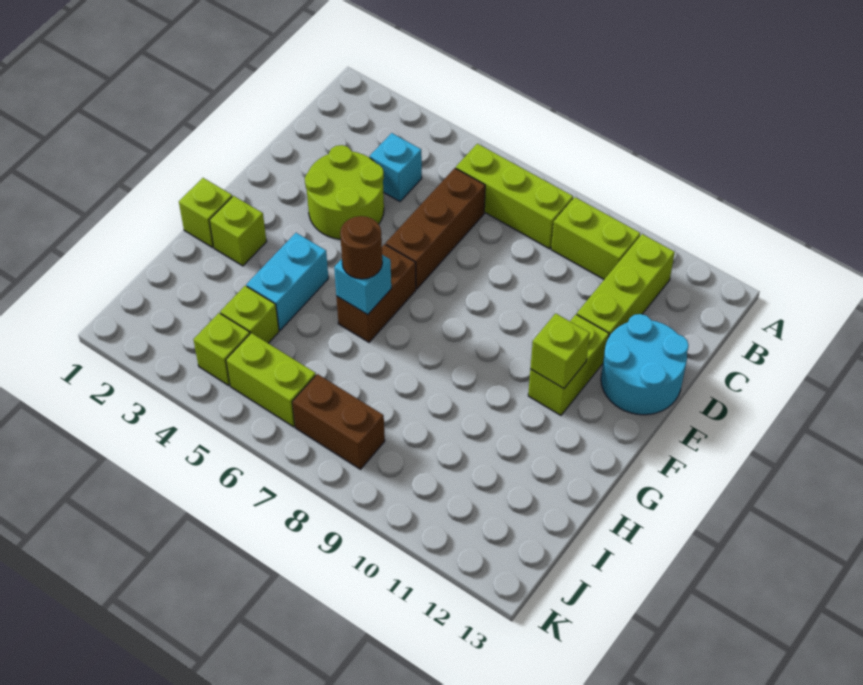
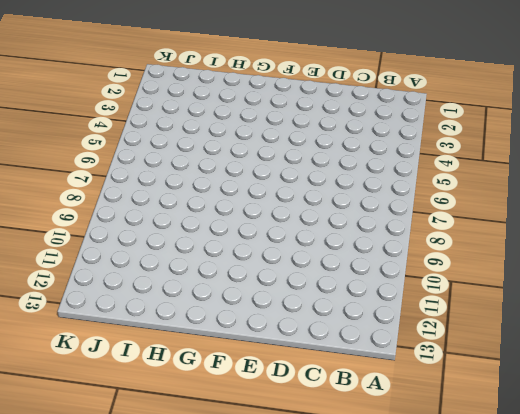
none -> lime 1x3 brick [456,144,573,249]
none -> lime 1x2 brick [551,197,640,279]
none -> lime 1x3 brick [577,234,675,336]

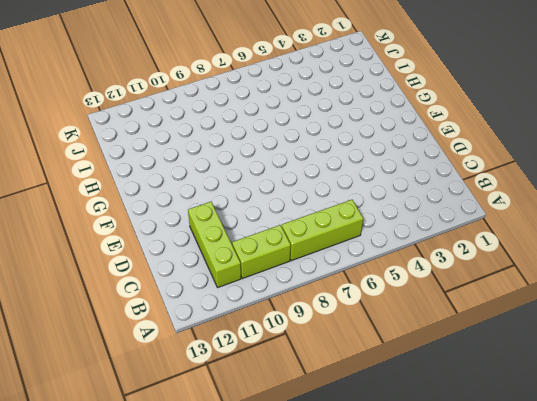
none -> cyan 1x1 brick [370,133,422,202]
none -> brown 1x3 brick [386,168,485,289]
none -> lime 2x2 round brick [305,145,384,239]

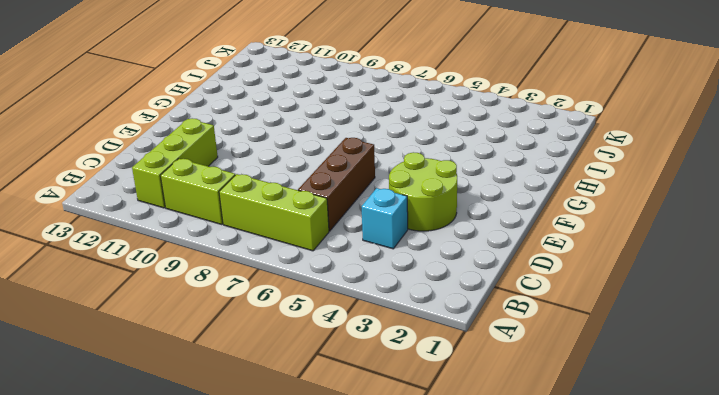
none -> cyan 2x2 round brick [601,314,689,415]
none -> lime 1x2 brick [528,314,609,415]
none -> brown 1x2 brick [336,244,416,342]

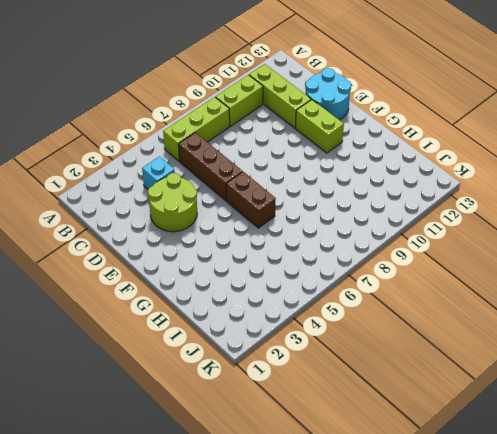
none -> lime 1x1 brick [179,178,232,247]
none -> lime 1x1 brick [209,196,266,266]
none -> cyan 1x2 brick [246,233,328,330]

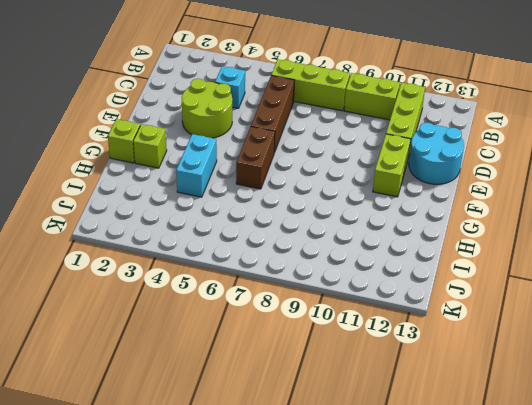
none -> lime 1x1 brick [220,286,279,343]
none -> lime 1x1 brick [193,313,250,385]
none -> lime 1x2 brick [226,333,316,427]

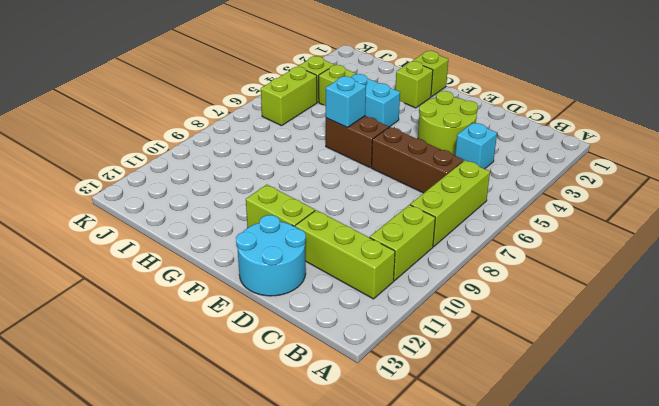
none -> brown 1x2 brick [292,374,385,469]
none -> lime 1x1 brick [530,313,590,389]
none -> brown 1x1 round brick [340,216,382,279]

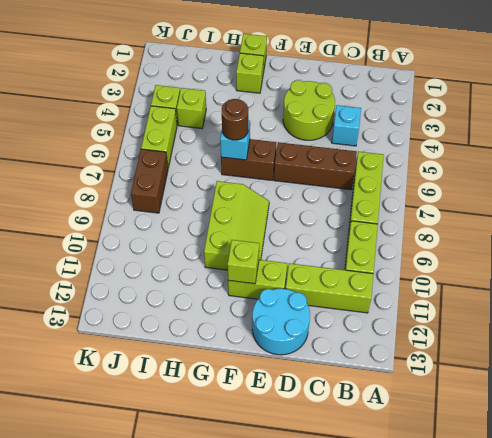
lime 2x3 slope [204,181,269,270] -> none
none -> cyan 1x2 brick [246,233,328,330]

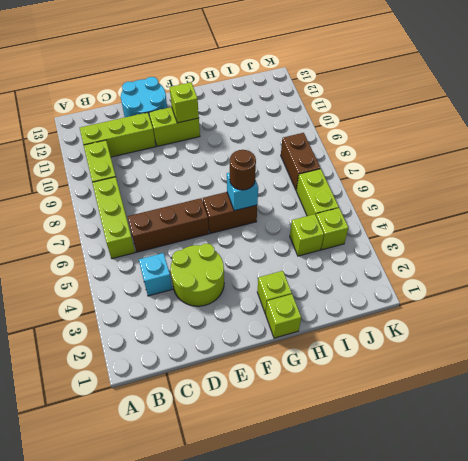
none -> cyan 1x2 brick [246,233,328,330]

